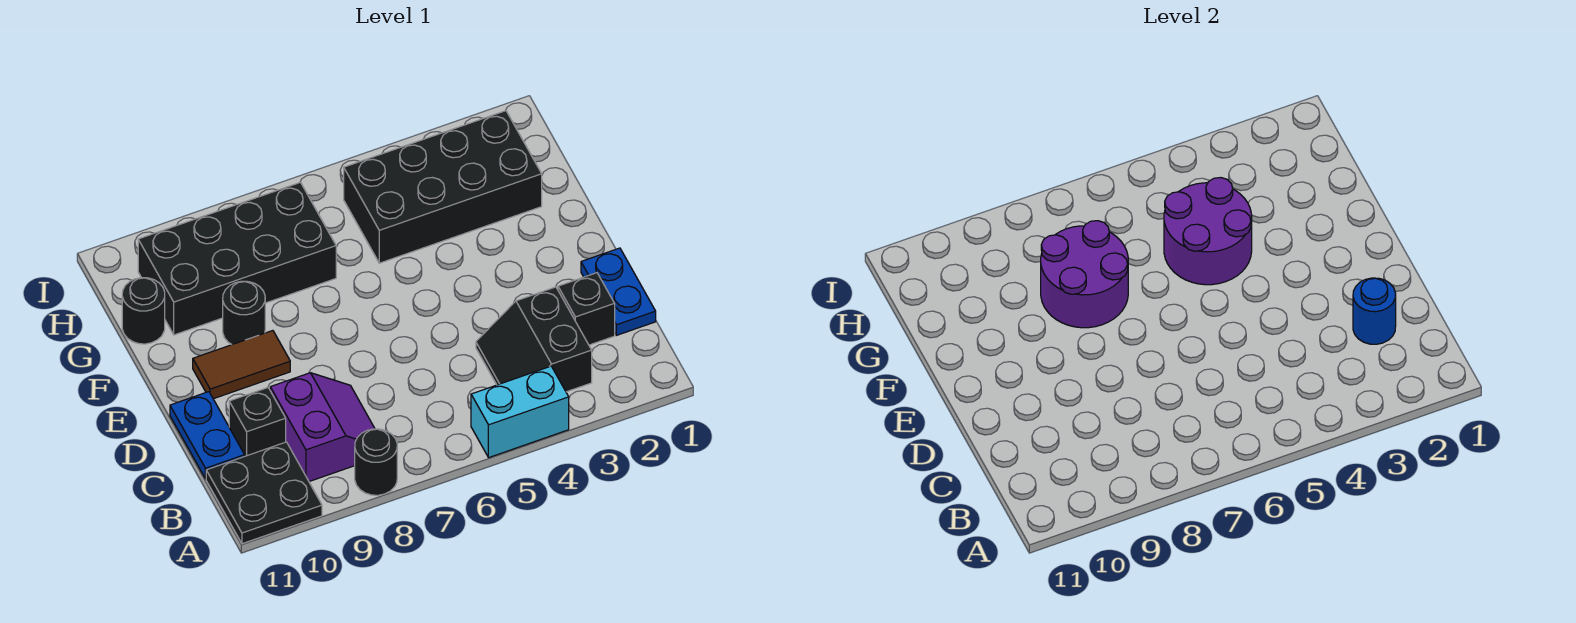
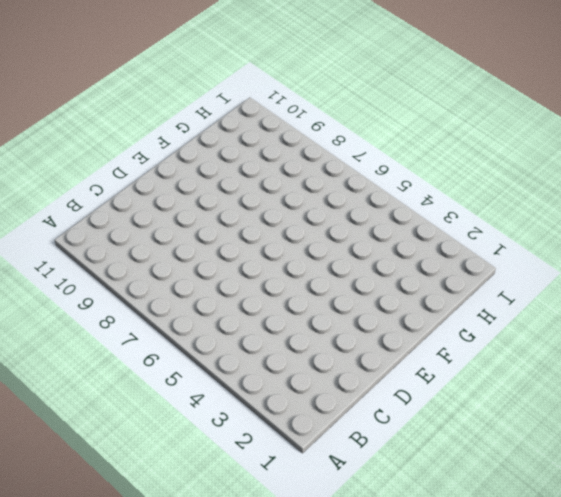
none -> cyan 1x2 brick [471,366,569,458]
none -> black 1x1 round brick [355,429,397,495]
none -> black 2x2 plate [206,442,322,544]

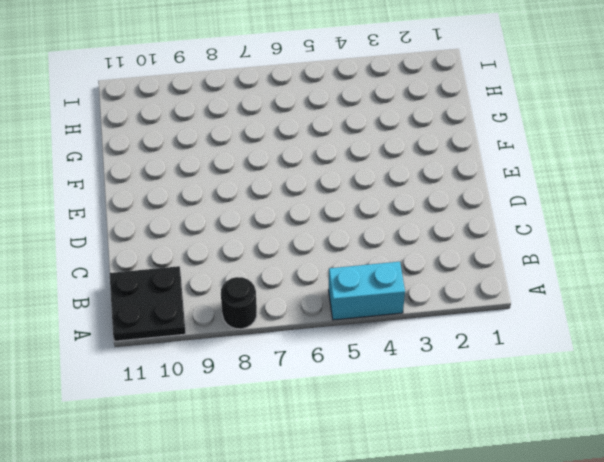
none -> black 2x2 slope [476,287,592,392]
none -> purple 2x2 slope [270,373,375,482]
none -> blue 1x2 plate [581,248,656,335]

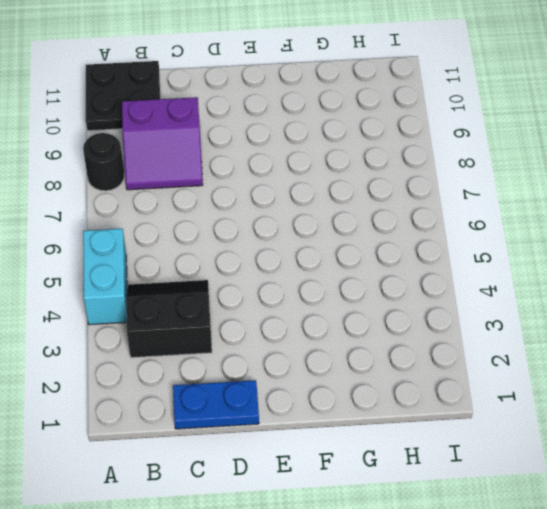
none -> black 1x1 brick [558,273,615,345]
none -> black 1x1 brick [229,388,286,456]
none -> blue 1x2 plate [170,392,245,479]

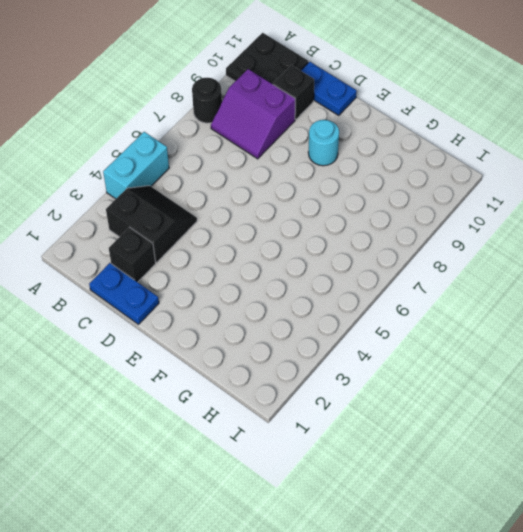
cyan 1x1 round brick [308,120,339,166] -> brown 1x2 tile [193,331,290,399]
none -> black 1x1 round brick [223,281,265,344]
none -> black 2x4 brick [344,111,542,263]
none -> black 2x4 brick [138,182,336,335]

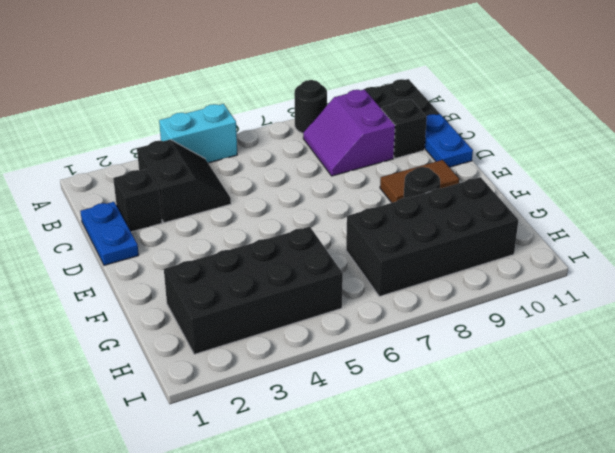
none -> black 1x1 round brick [122,278,165,344]
none -> blue 1x1 round brick [1353,278,1396,344]
none -> purple 2x2 round brick [1164,178,1252,285]

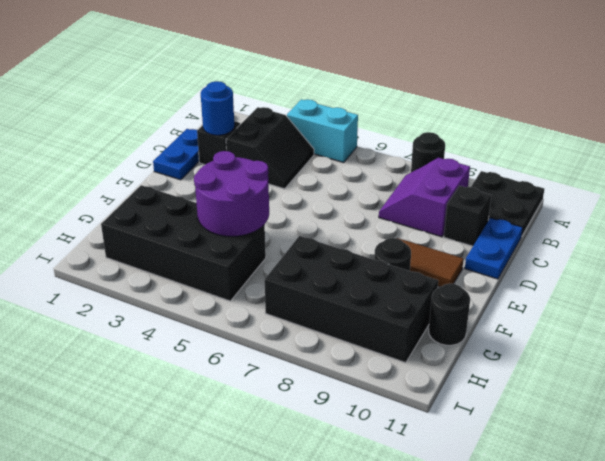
none -> purple 2x2 round brick [1041,221,1128,328]

